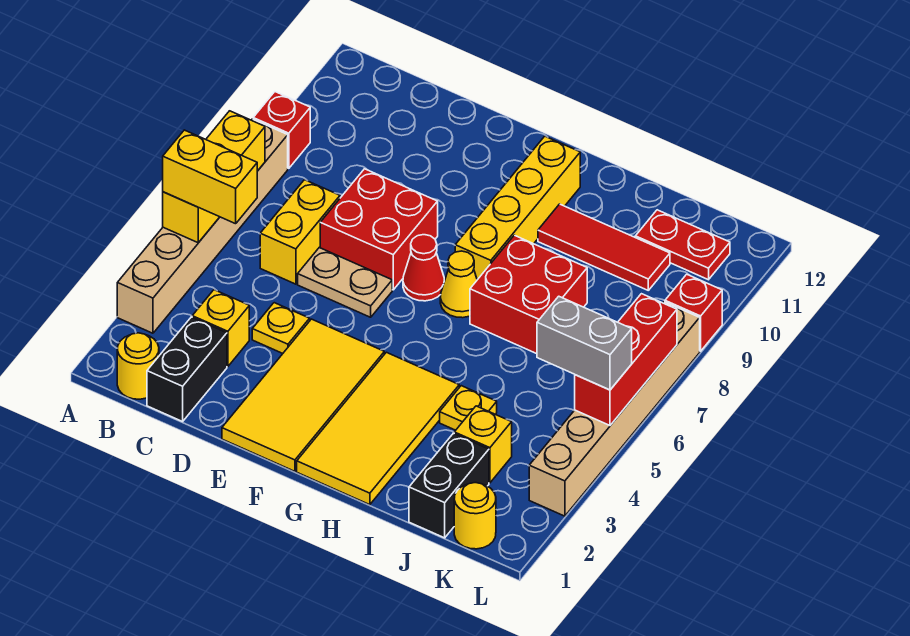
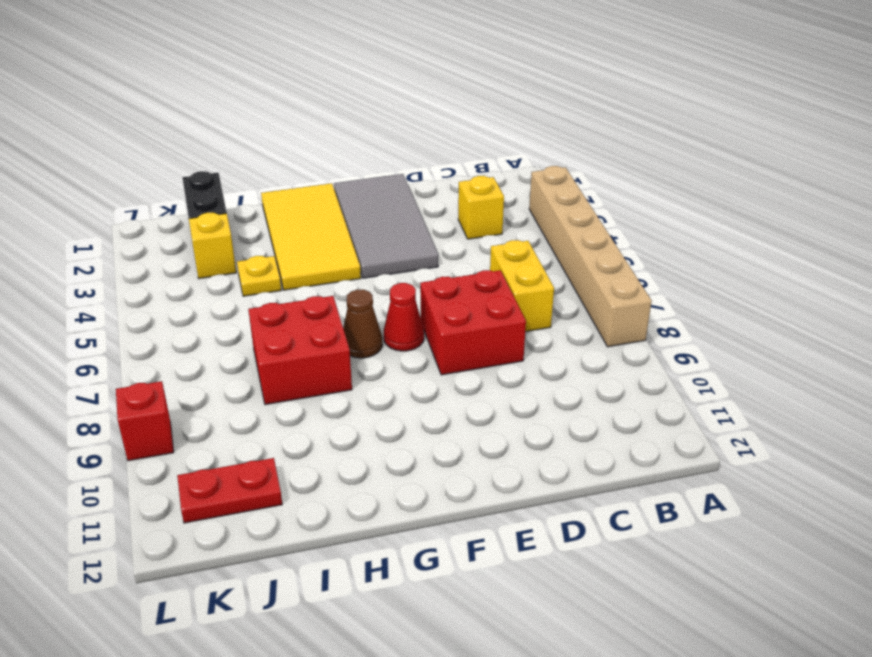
grey 2x4 tile [334,174,438,278] -> yellow 2x4 tile [222,319,384,471]
brown 1x1 cone [343,290,382,358] -> yellow 1x1 cone [440,251,477,318]
none -> red 1x1 brick [253,92,310,168]
none -> yellow 1x1 round brick [117,333,159,399]
none -> black 1x2 brick [147,317,227,422]

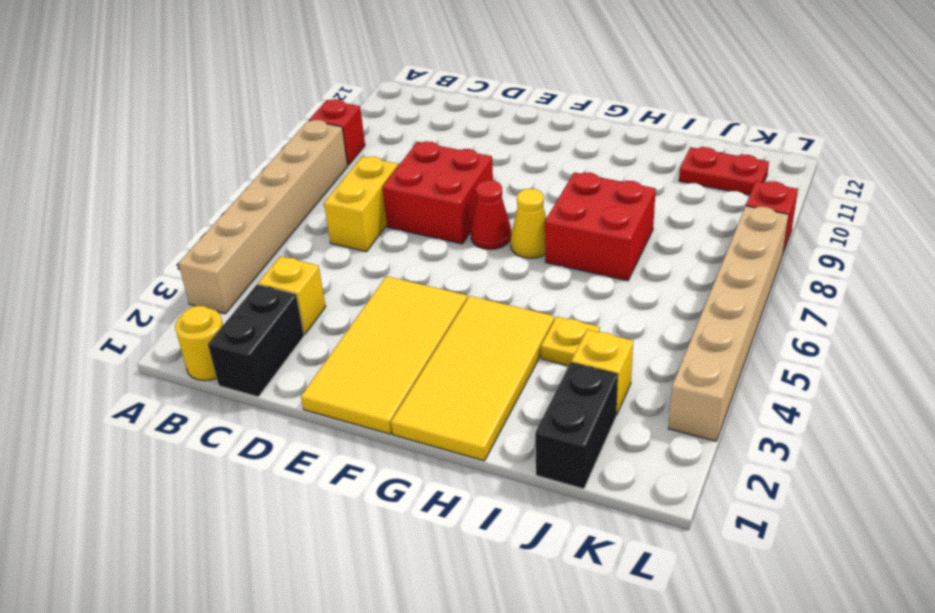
none -> yellow 1x1 plate [252,303,310,353]
none -> tan 1x2 plate [298,248,392,317]
none -> yellow 1x4 brick [455,136,580,280]

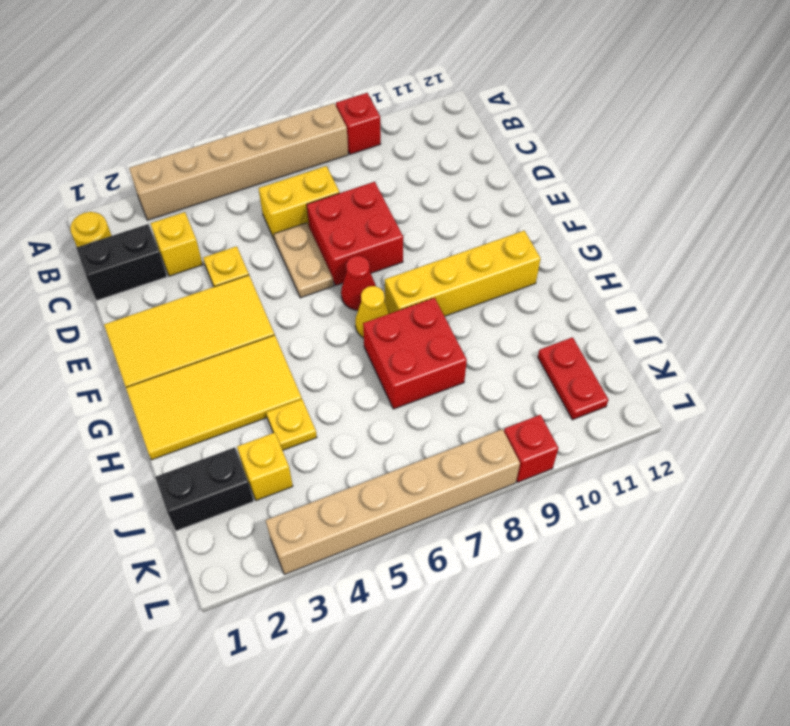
none -> red 1x3 tile [538,204,670,290]
none -> yellow 1x1 round brick [454,483,496,549]
none -> yellow 1x3 brick [163,111,265,243]

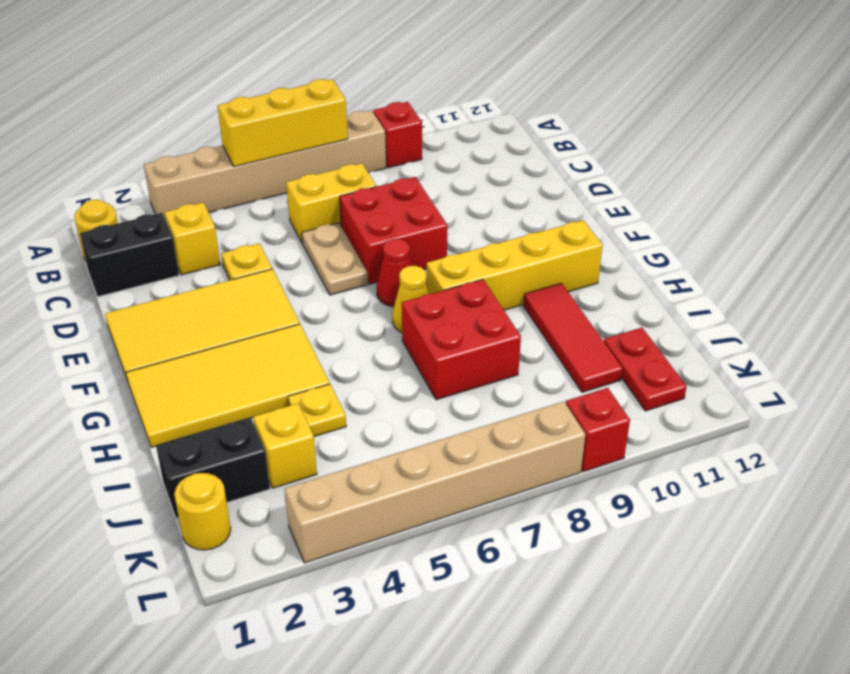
none -> red 1x3 brick [575,294,677,425]
none -> yellow 1x2 brick [163,130,257,224]
none -> grey 1x2 brick [537,296,632,390]

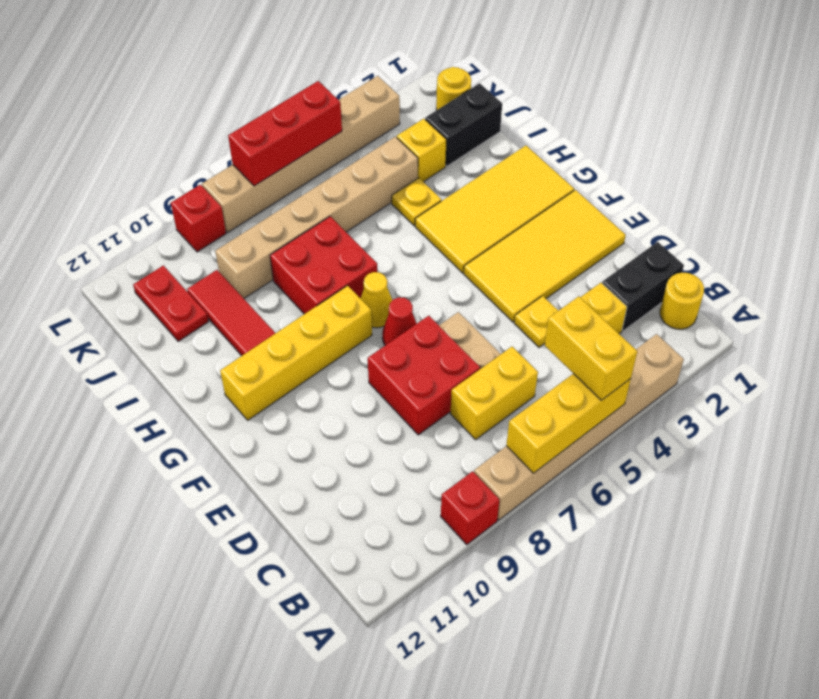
tan 1x6 brick [215,137,418,298] -> none
none -> grey 1x2 brick [537,296,632,390]

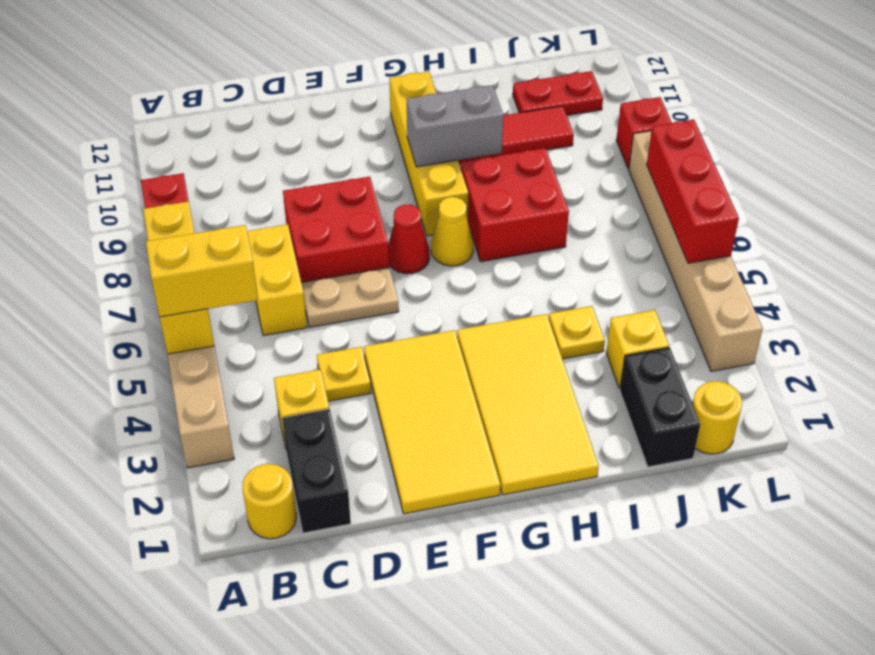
grey 1x2 brick [407,85,503,167] -> grey 1x2 brick moved to [537,296,632,390]

